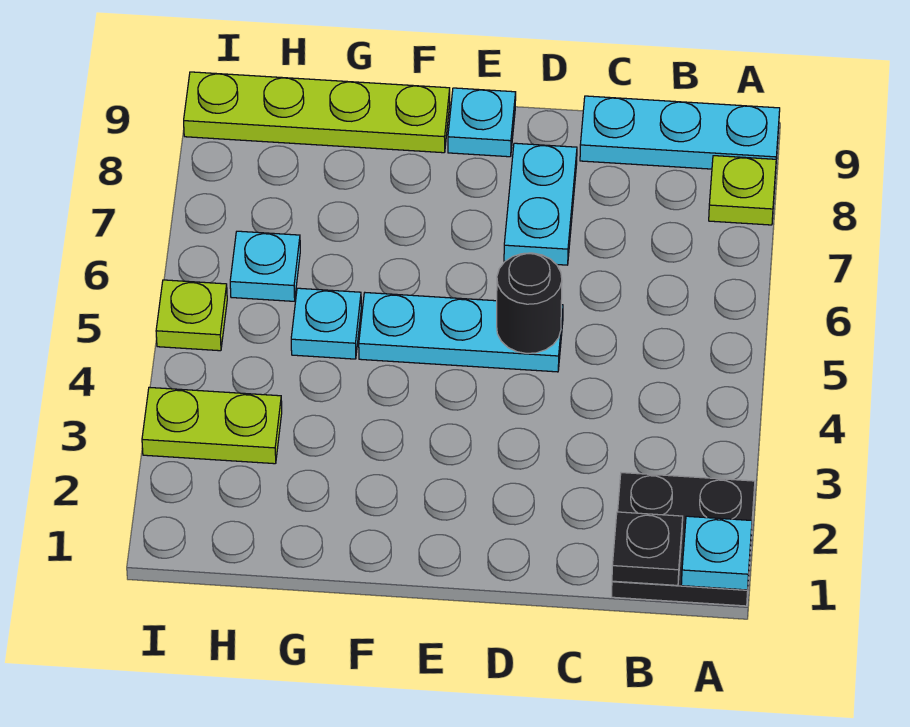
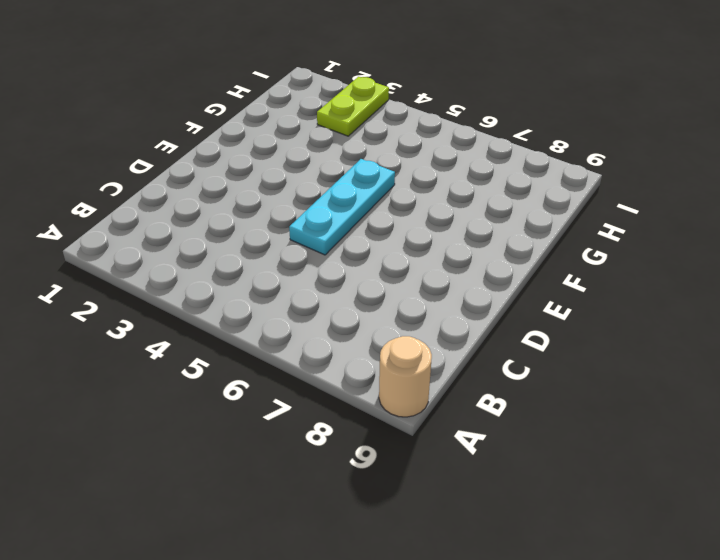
tan 1x1 round brick [379,336,432,417] -> cyan 1x3 plate [580,96,780,169]
none -> black 2x2 plate [612,473,755,606]
none -> lime 1x1 plate [709,156,776,225]
none -> cyan 1x2 plate [504,143,577,265]

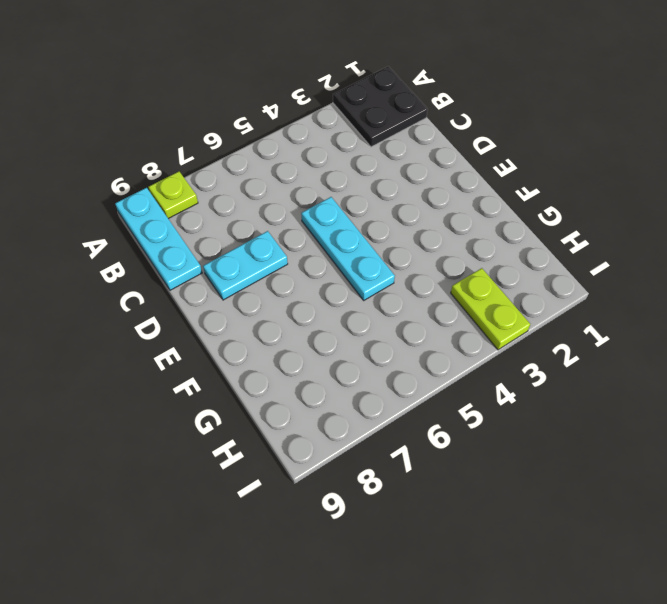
none -> cyan 1x1 plate [448,88,516,157]
none -> lime 1x4 plate [184,72,450,153]
none -> cyan 1x1 plate [291,288,361,359]

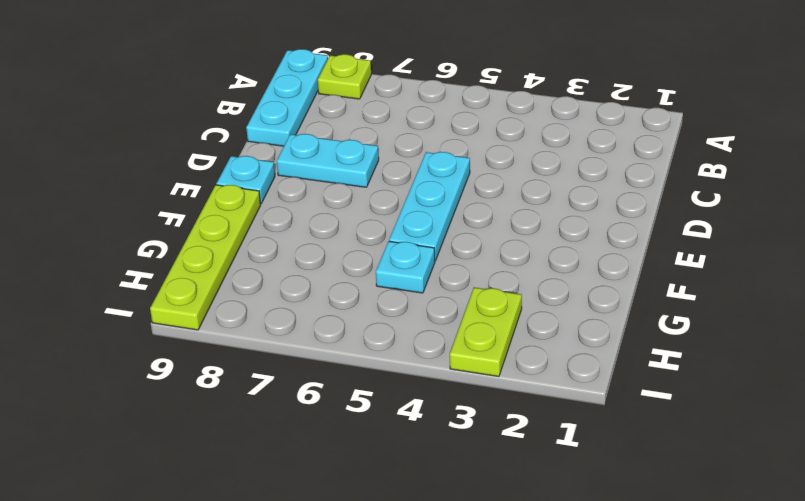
none -> black 2x2 plate [612,473,755,606]
none -> cyan 1x1 plate [230,231,300,301]
none -> lime 1x1 plate [156,280,227,351]

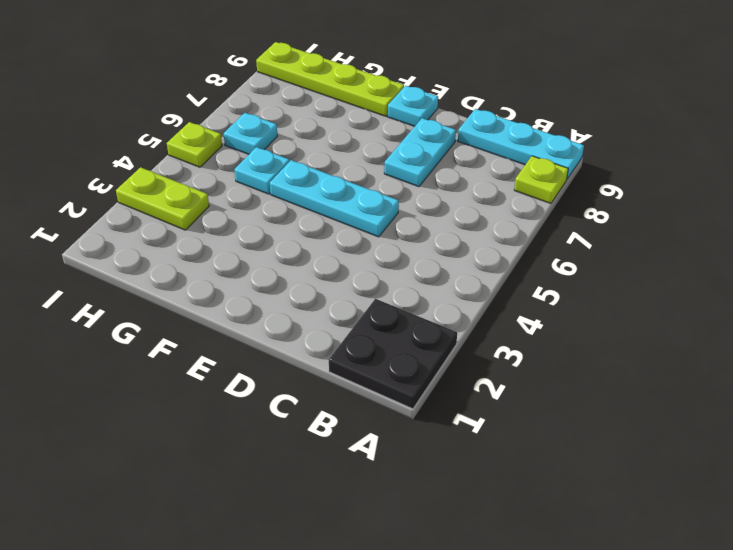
none -> cyan 1x1 plate [681,516,752,590]
none -> black 1x1 plate [612,512,683,585]
none -> black 1x1 round brick [497,253,562,353]

